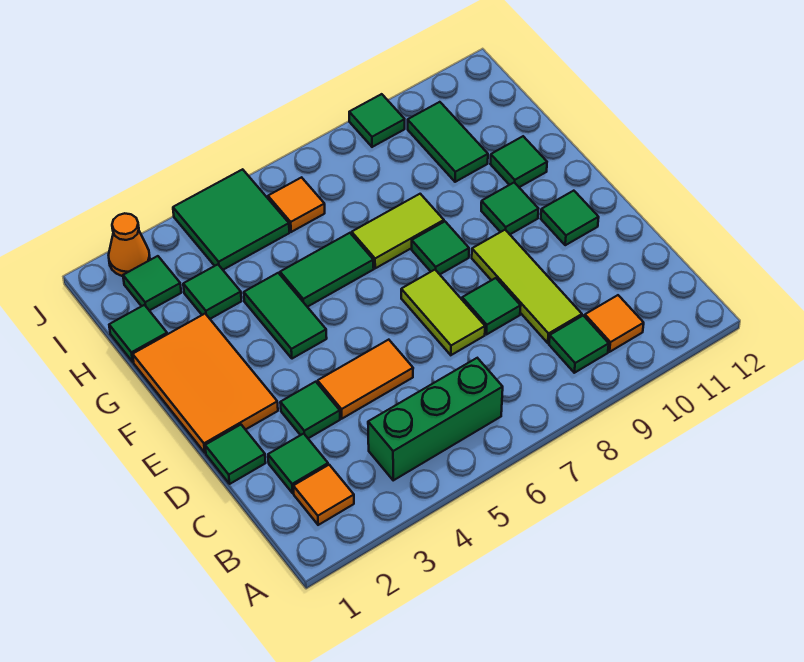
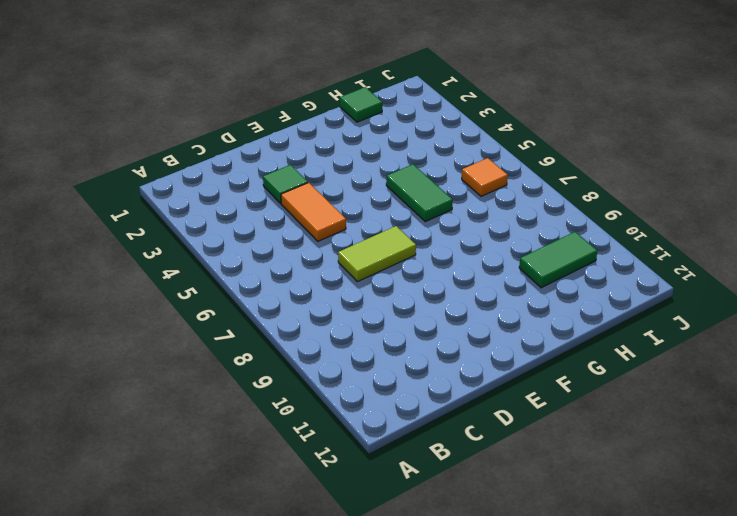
none -> orange 1x1 tile [293,465,354,525]
none -> green 1x3 brick [368,358,503,480]
none -> green 1x1 tile [549,316,609,373]

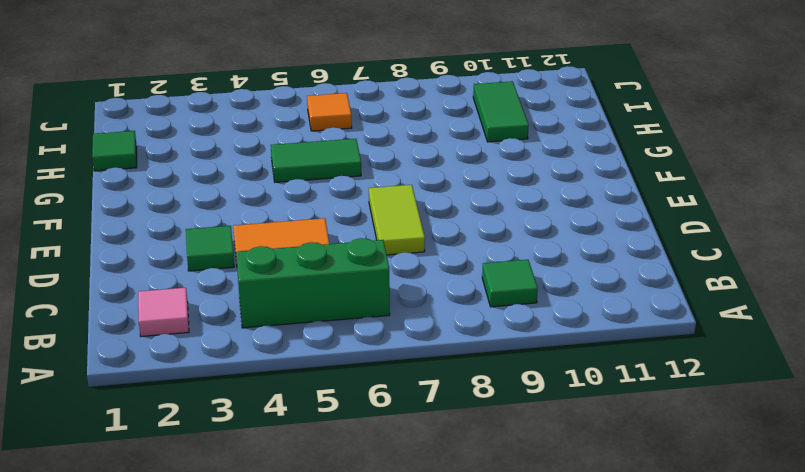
pink 1x1 tile [138,288,189,337] -> orange 1x1 tile [293,465,354,525]
none -> orange 1x1 tile [585,295,644,352]
none -> green 1x1 tile [268,434,328,493]
none -> lime 1x3 tile [472,230,582,343]

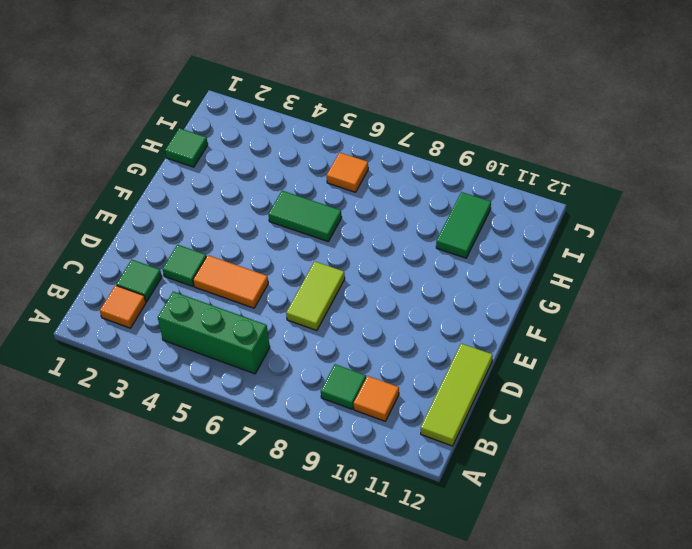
lime 1x3 tile [421,343,493,446] -> lime 1x3 tile moved to [472,230,582,343]
none -> green 1x1 tile [205,425,266,484]
none -> green 1x1 tile [462,278,521,335]
none -> orange 2x3 tile [133,314,278,453]

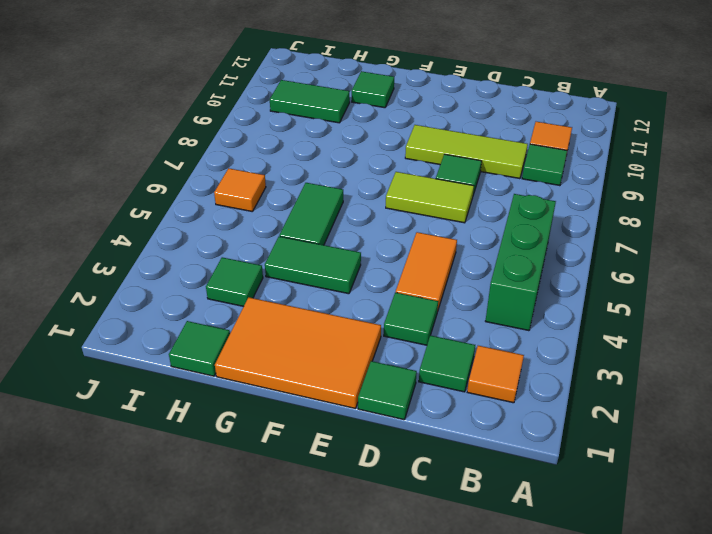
none -> green 1x1 tile [541,191,599,245]
none -> green 1x1 tile [412,222,469,274]
none -> green 1x1 tile [481,182,538,234]

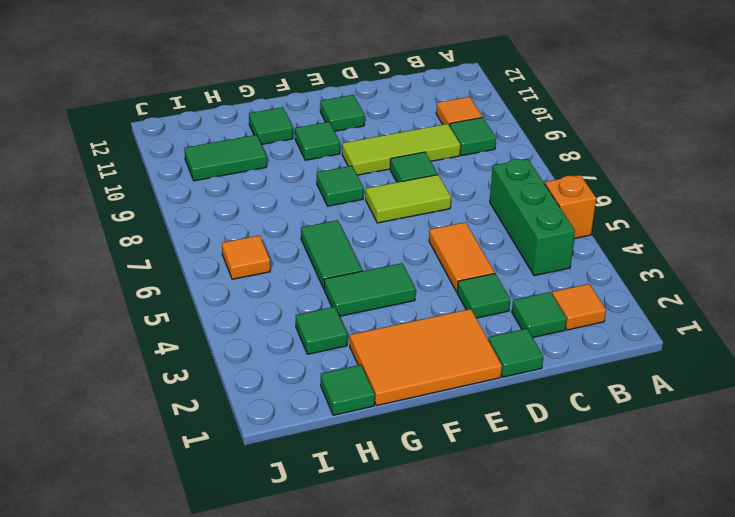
orange 1x1 brick [545,175,596,238] -> none
none -> lime 1x2 tile [352,194,444,268]
none -> green 1x1 tile [123,256,181,311]
none -> green 2x2 tile [173,169,289,270]

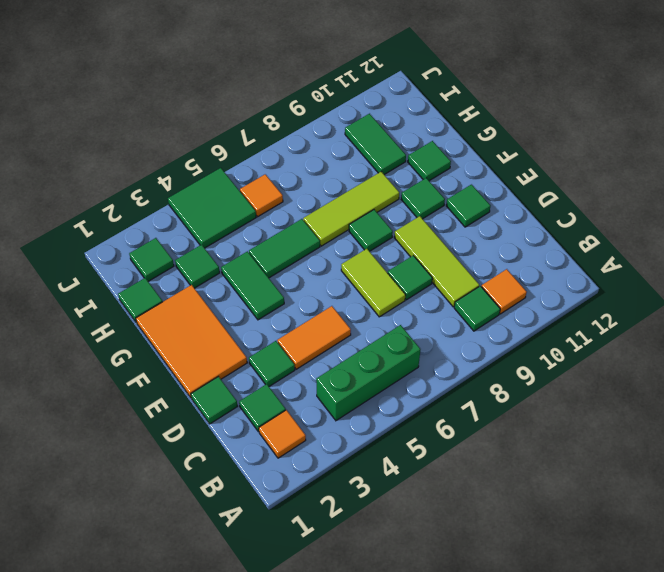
lime 1x3 tile [303,172,399,246] -> lime 1x2 tile [352,194,444,268]
none -> orange 1x1 cone [109,213,150,276]
none -> green 1x1 tile [349,94,405,147]

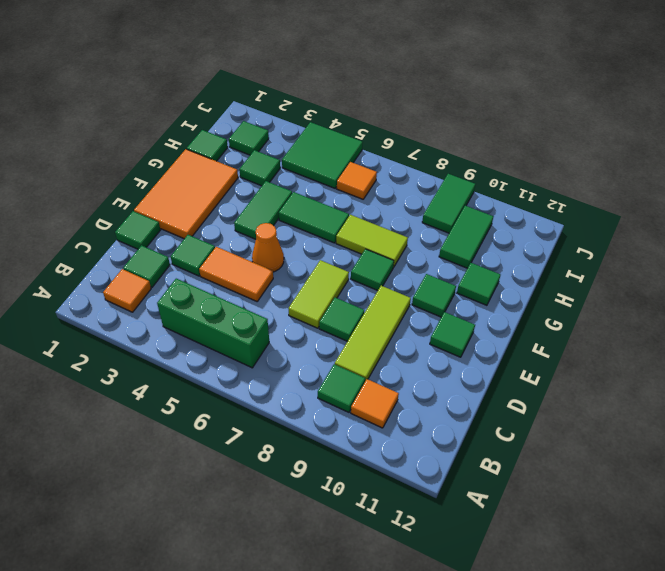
orange 1x1 cone [252,223,284,272] -> orange 1x1 cone moved to [109,213,150,276]
green 1x2 tile [422,174,475,233] -> green 1x1 tile [349,94,405,147]

